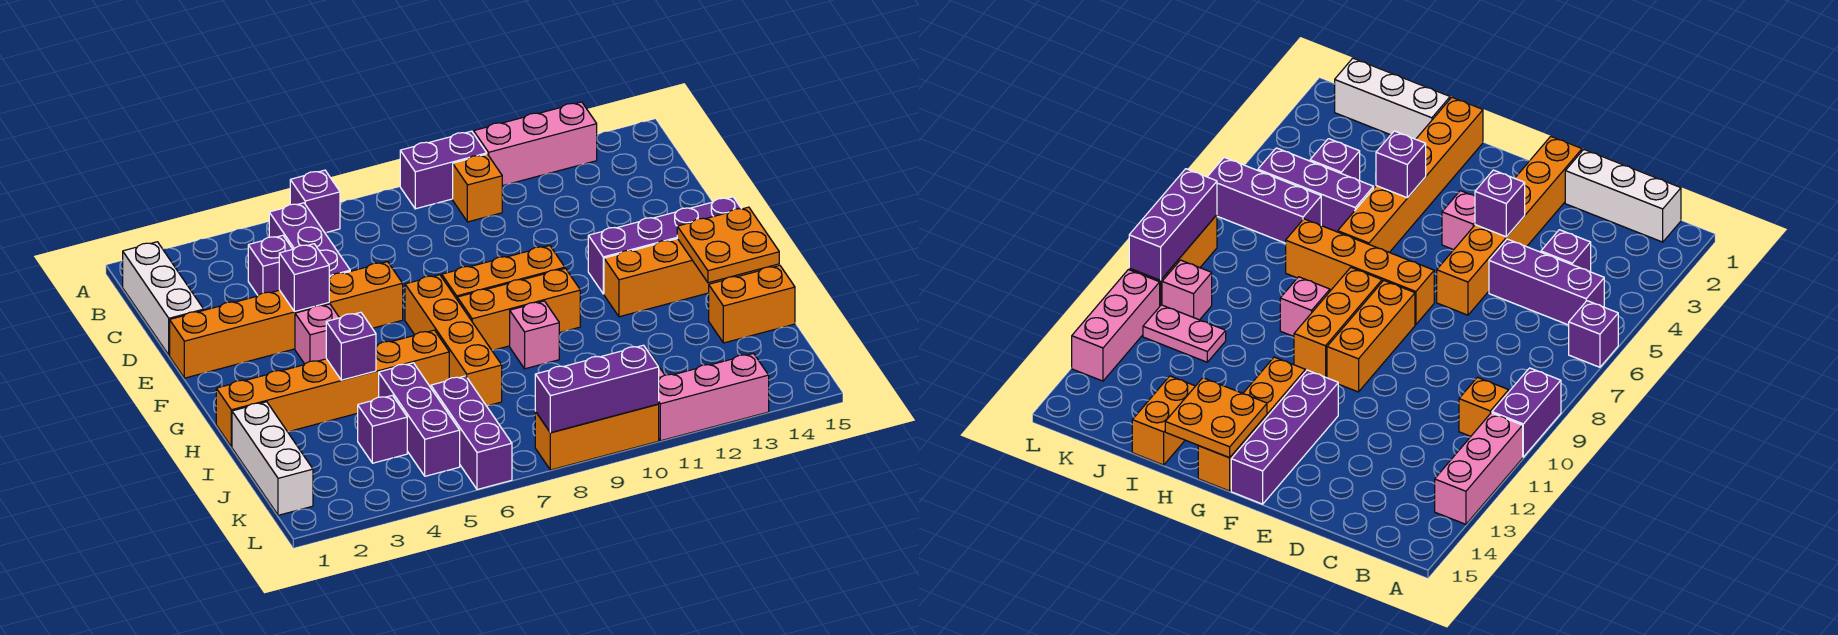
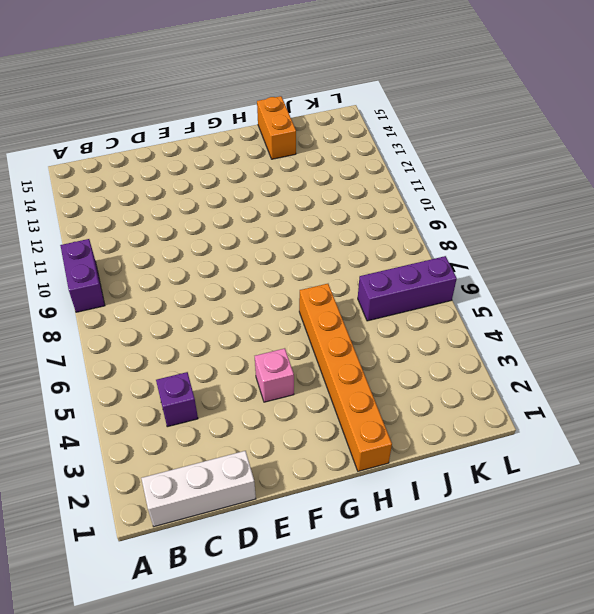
none -> purple 1x1 brick [290,170,340,233]
none -> pink 1x3 brick [474,102,597,186]
none -> purple 1x3 brick [269,203,350,277]

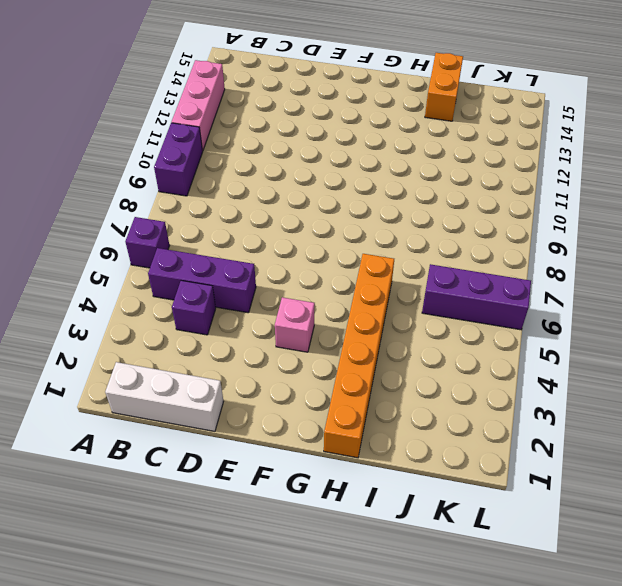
none -> orange 1x1 brick [453,154,502,222]
none -> orange 1x6 brick [170,262,403,378]
none -> orange 1x4 brick [405,275,502,406]

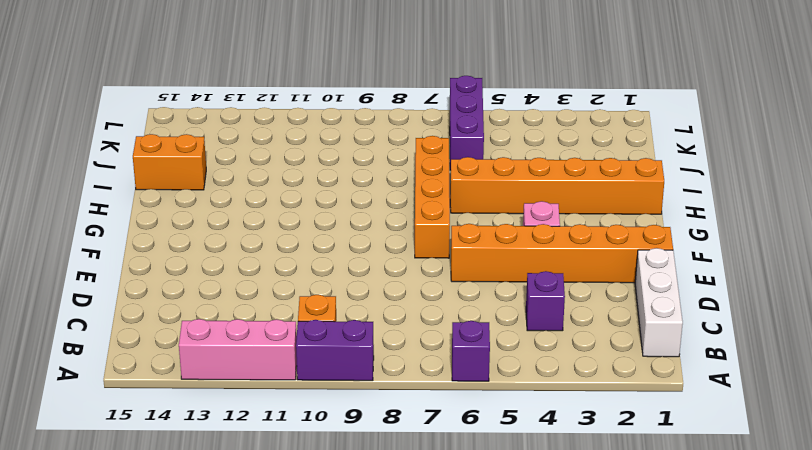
none -> purple 1x3 brick [269,203,350,277]
none -> orange 1x3 brick [442,246,565,299]
none -> purple 1x4 brick [588,197,741,294]

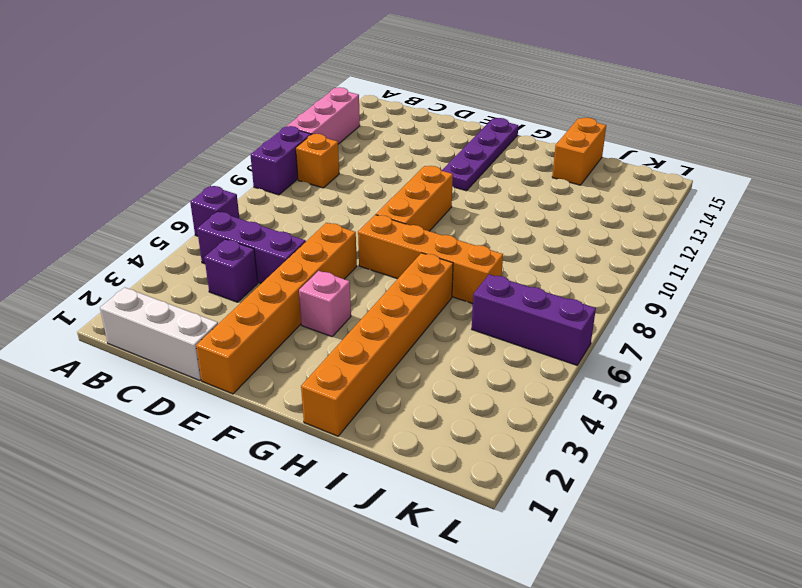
purple 1x4 plate [442,118,518,191] -> purple 1x4 brick [588,197,741,294]
none -> orange 1x3 brick [457,268,580,350]
none -> orange 1x4 brick [604,239,763,317]
none -> pink 1x1 brick [510,301,559,369]

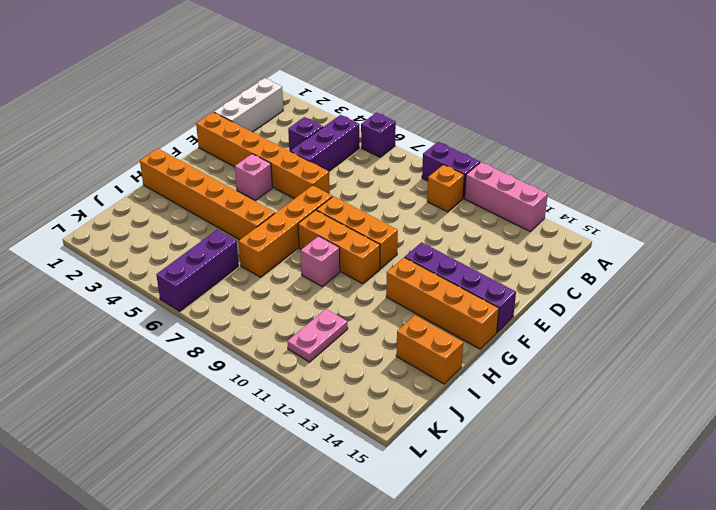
none -> white 1x3 brick [232,402,313,515]
none -> purple 1x3 brick [379,363,460,476]
none -> purple 1x1 brick [358,395,407,463]

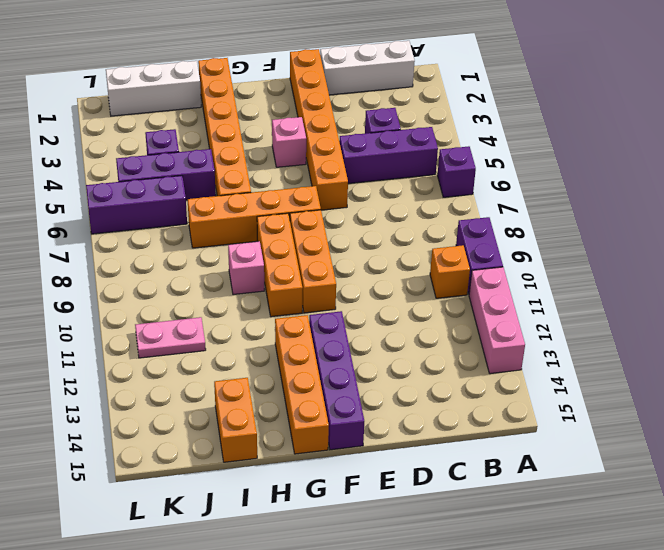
none -> pink 1x1 brick [1162,260,1212,320]
none -> orange 1x3 brick [535,404,659,470]
none -> pink 1x3 brick [659,354,769,441]

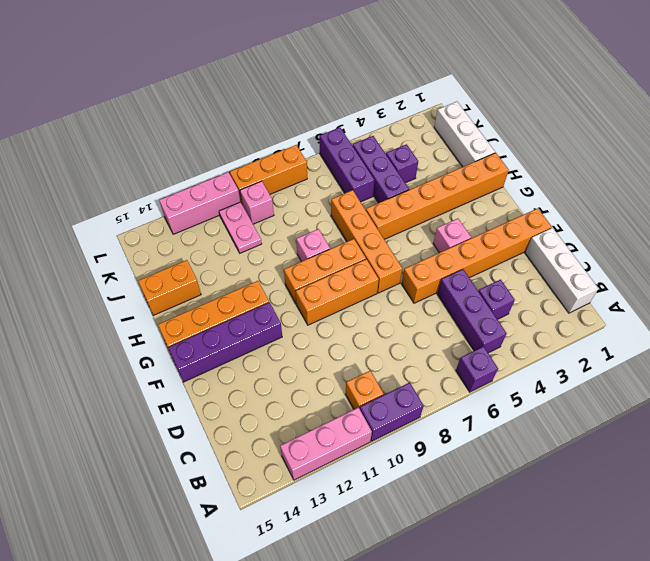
none -> purple 1x1 brick [279,244,329,312]
none -> orange 2x2 plate [677,207,779,283]
none -> purple 1x1 brick [326,312,376,380]

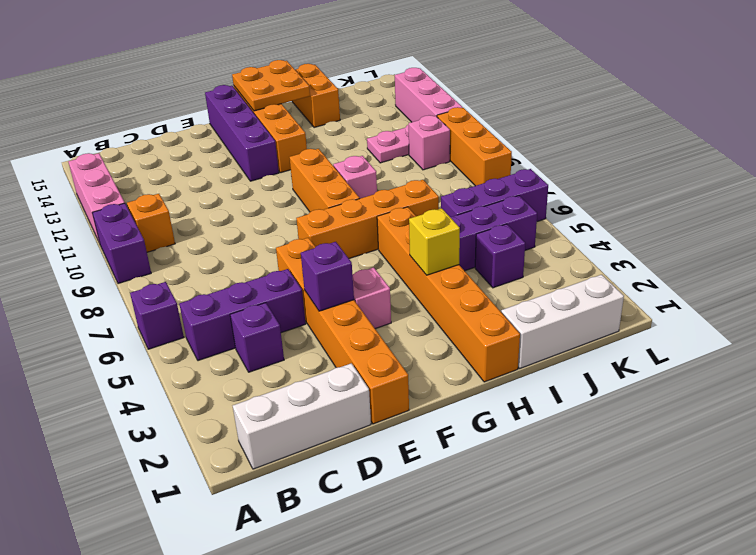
yellow 1x1 brick [409,208,460,275] -> purple 1x1 brick [326,312,376,380]
none -> orange 1x3 brick [442,246,565,299]
none -> purple 1x3 brick [535,345,659,433]

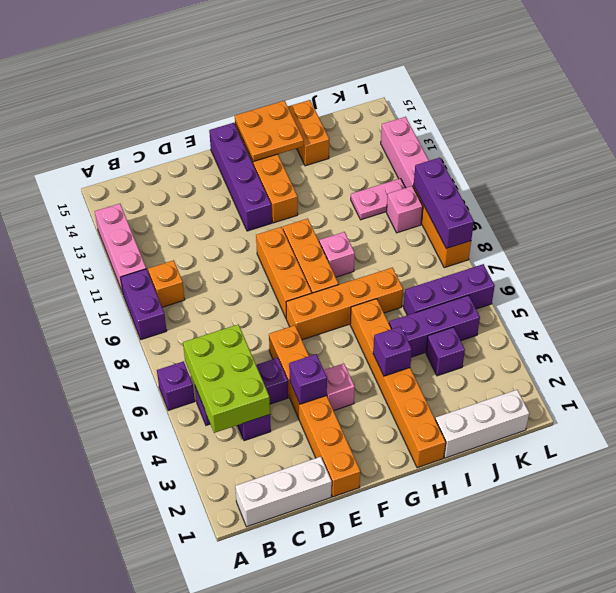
lime 2x3 brick [183,324,270,433] -> none

